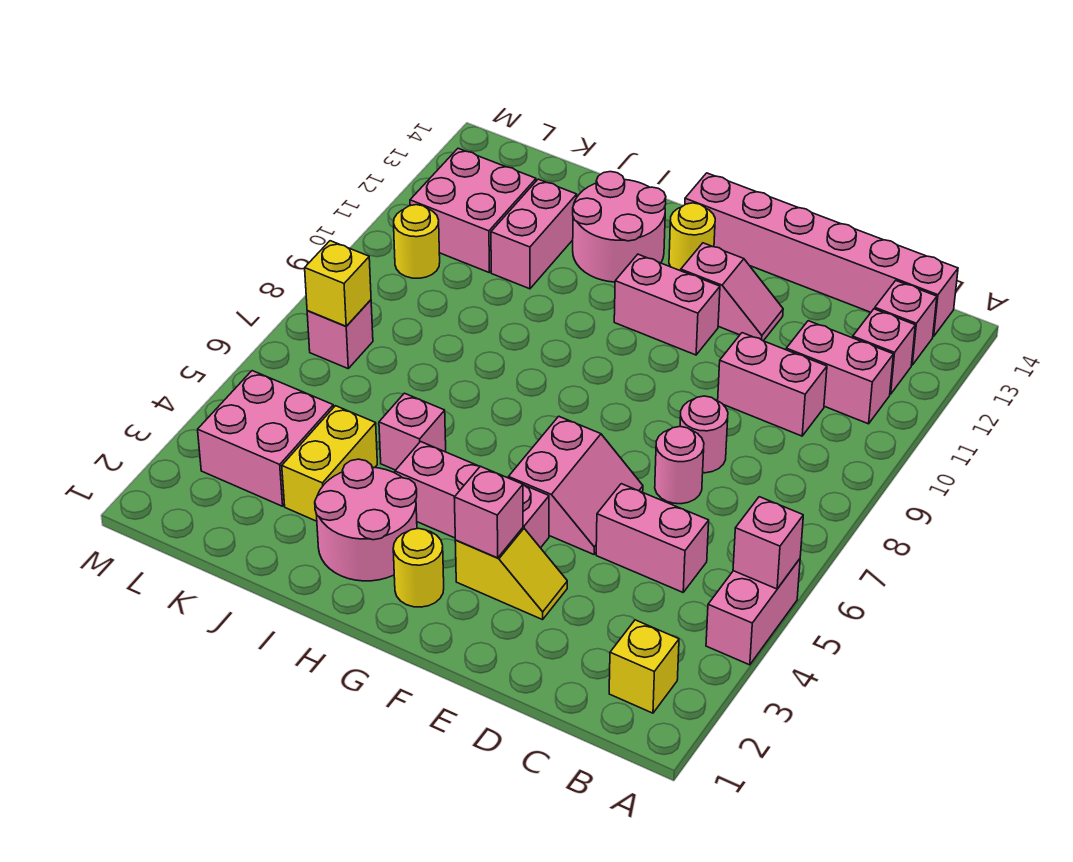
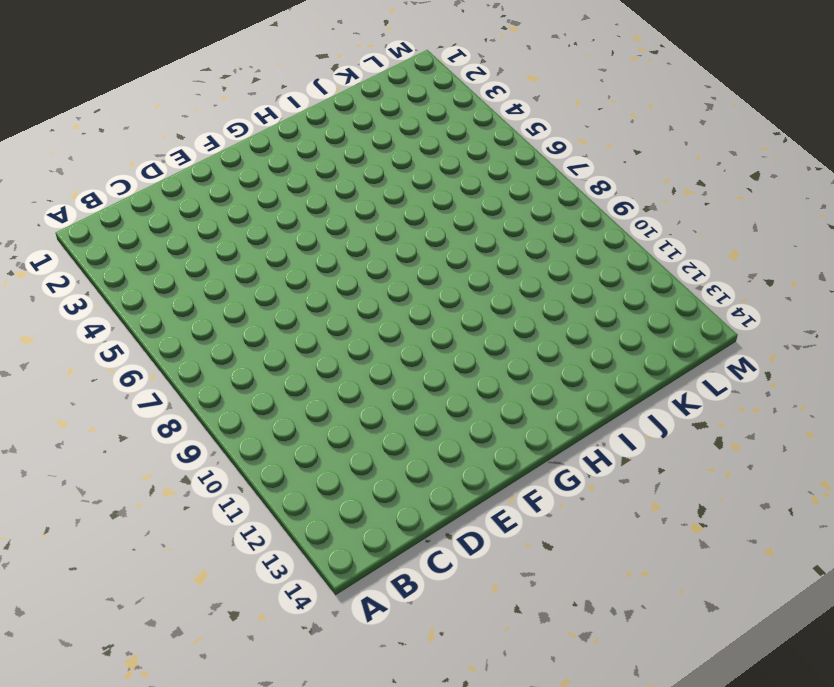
none -> pink 1x2 brick [706,559,800,665]
none -> yellow 1x1 brick [609,620,679,713]
none -> pink 1x2 brick [786,321,893,424]

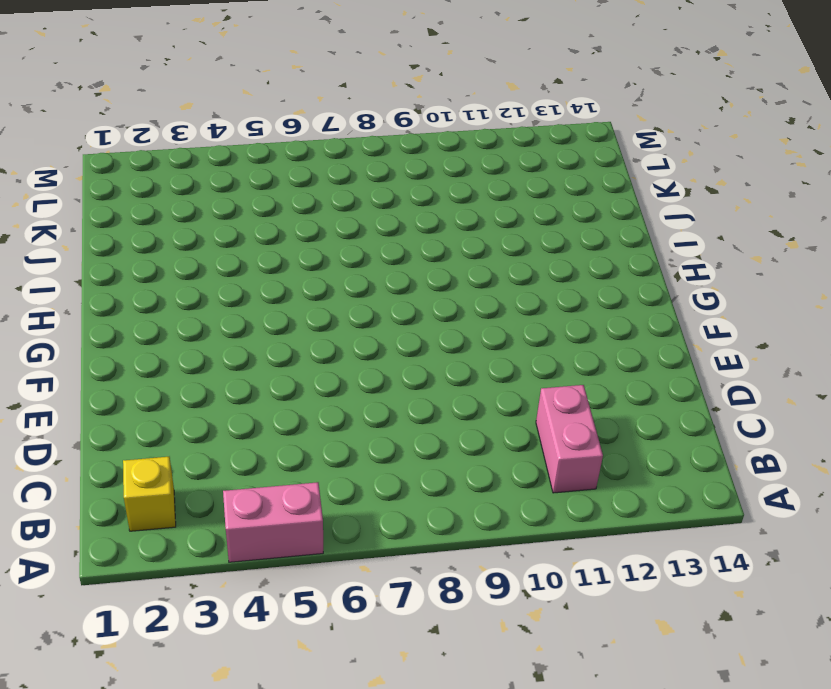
none -> pink 1x1 brick [853,309,915,394]
none -> pink 1x1 brick [875,281,937,365]
none -> pink 1x6 brick [685,173,958,337]

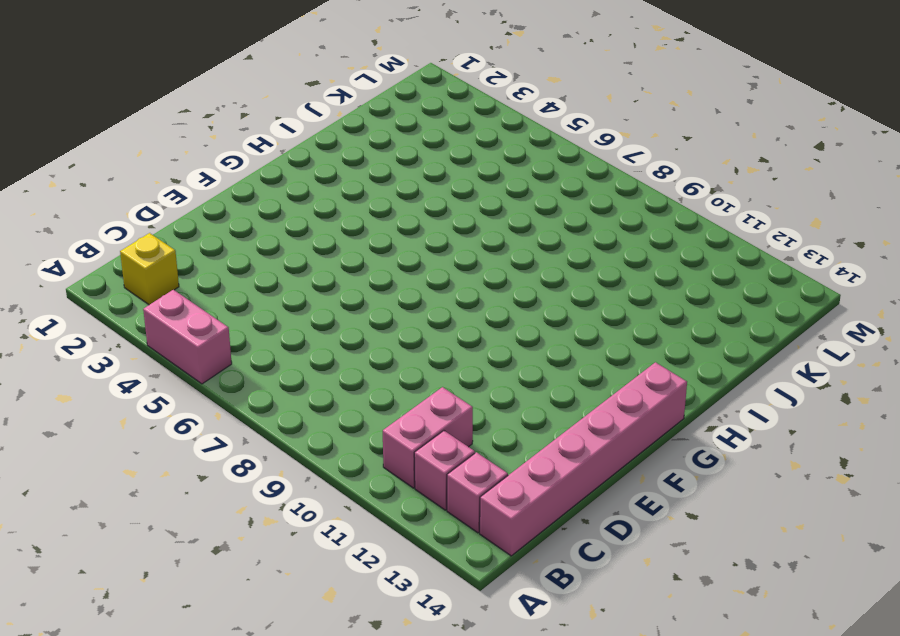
none -> pink 1x2 brick [596,484,709,592]
none -> pink 1x2 brick [718,333,827,436]
none -> pink 1x1 round brick [655,427,704,504]

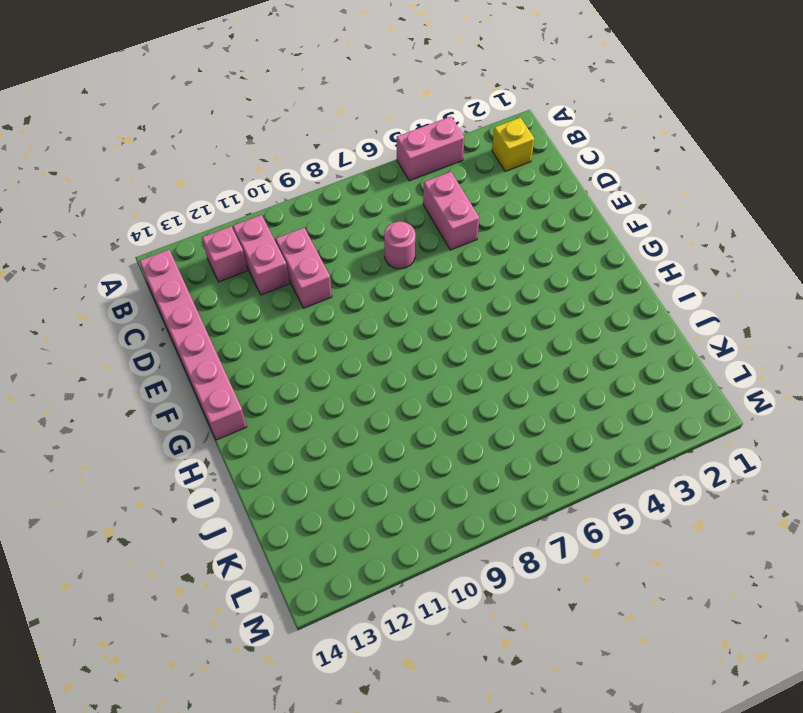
none -> pink 1x1 brick [875,281,937,365]
none -> pink 1x1 round brick [680,396,728,473]
none -> yellow 1x2 slope [455,528,567,620]

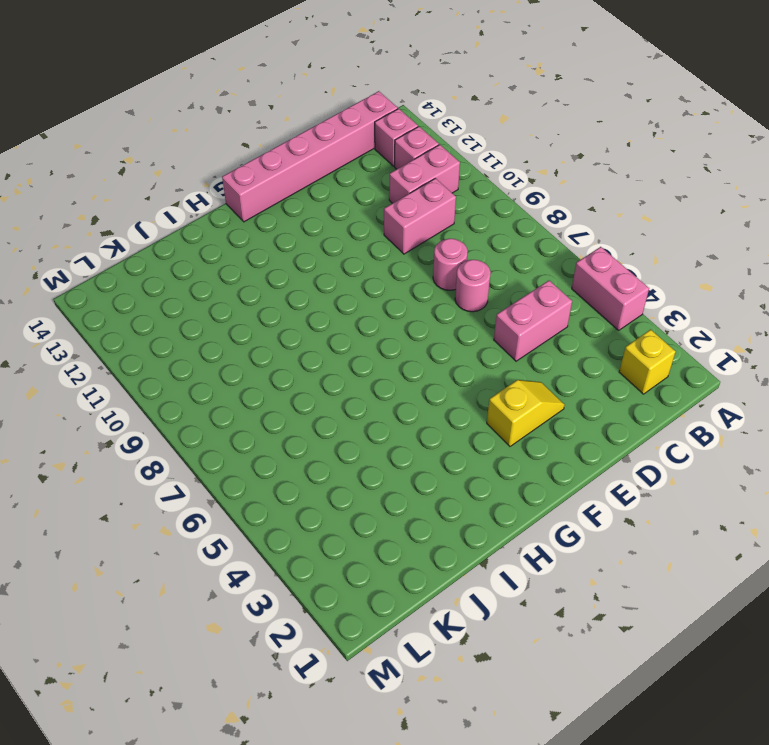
none -> pink 2x2 slope [508,416,643,554]
none -> pink 1x2 slope [681,243,783,341]
none -> pink 1x3 brick [395,442,549,548]

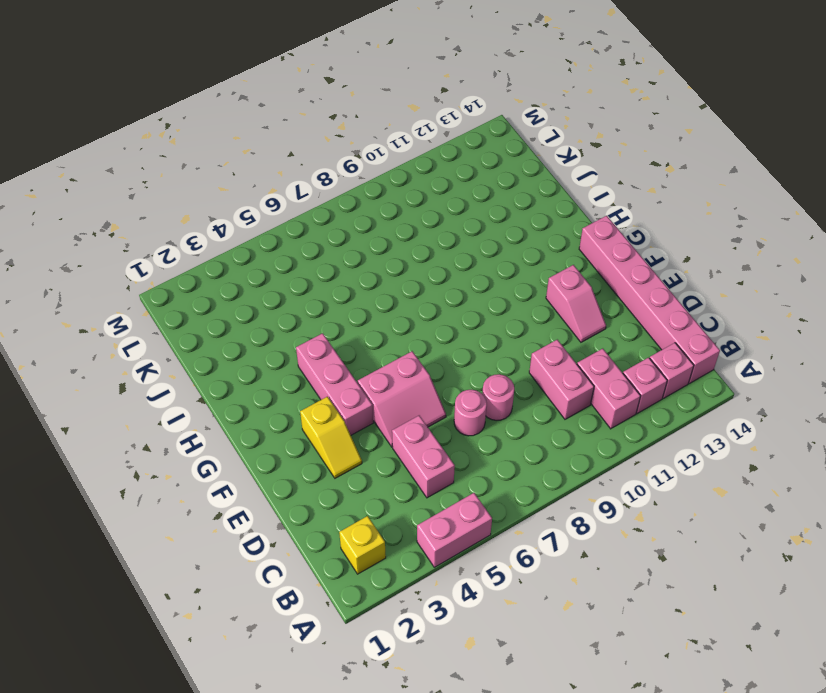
none -> pink 1x2 brick [614,254,720,355]
none -> yellow 1x1 round brick [393,528,444,607]
none -> yellow 1x1 round brick [669,203,715,271]

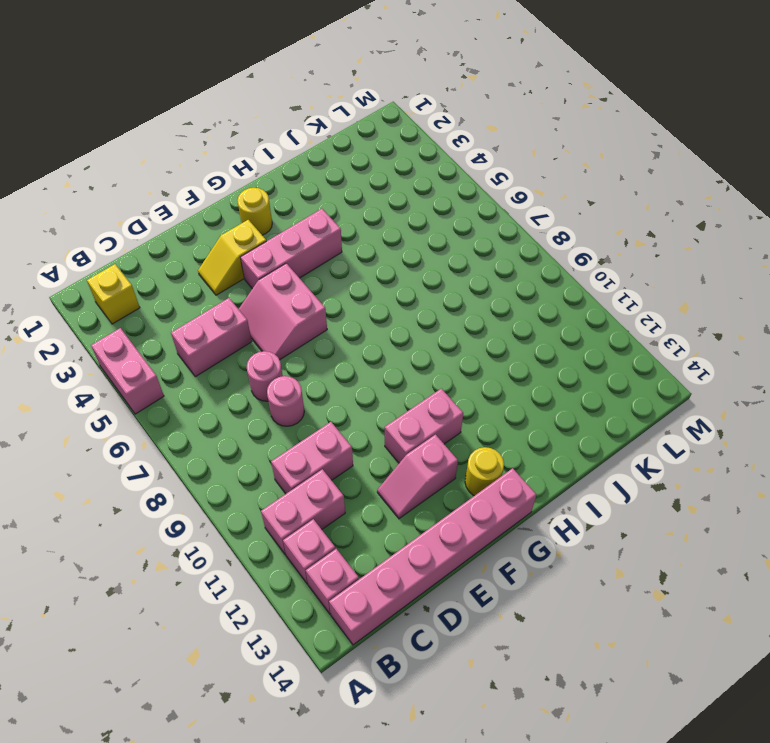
none -> pink 2x2 round brick [315,459,417,581]
none -> pink 2x2 round brick [573,172,666,282]
none -> pink 1x1 brick [379,393,446,470]

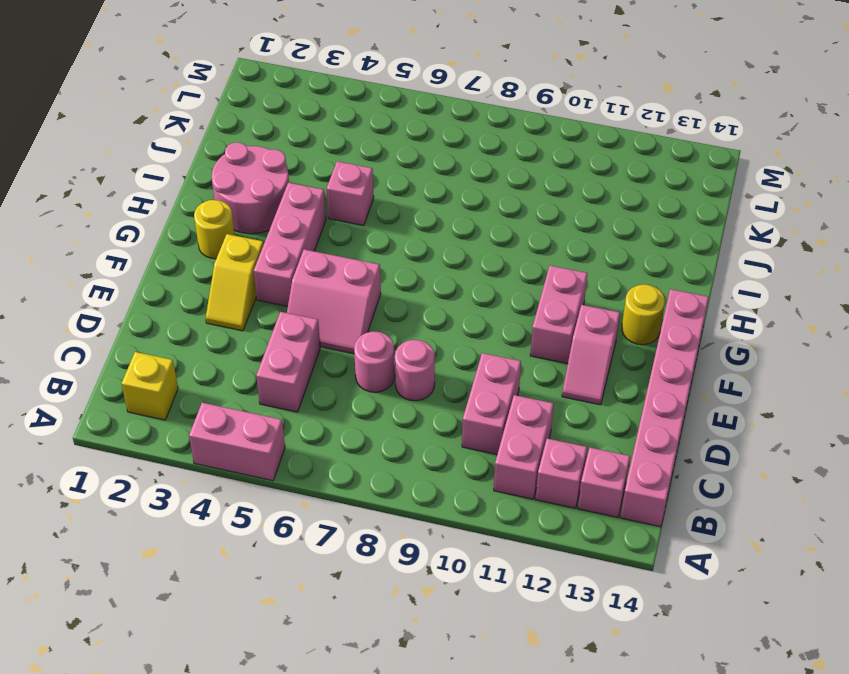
none -> pink 2x2 round brick [573,172,666,282]
none -> yellow 1x2 brick [282,406,377,521]
none -> pink 1x2 brick [491,179,577,289]

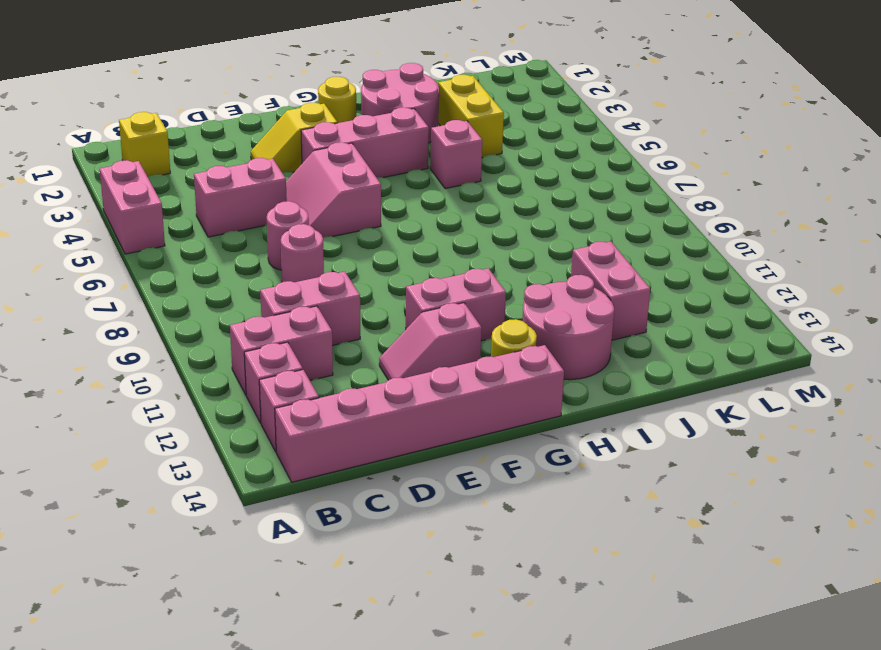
none -> pink 2x2 brick [198,371,334,506]
none -> pink 2x2 brick [410,148,536,272]
none -> pink 1x1 brick [307,300,373,368]

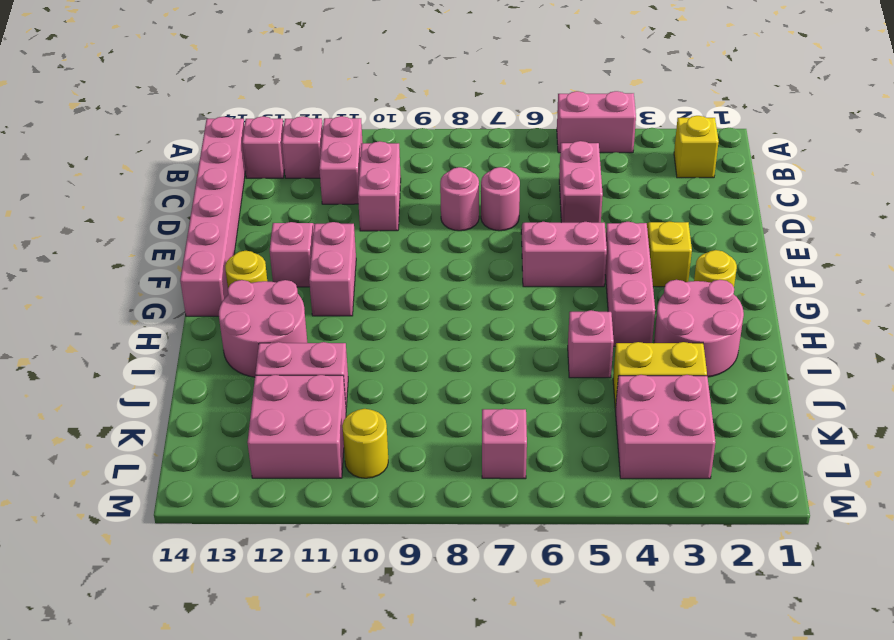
none -> pink 1x1 brick [733,497,803,589]
none -> pink 1x1 brick [454,466,523,558]
none -> yellow 1x1 brick [305,241,371,326]

